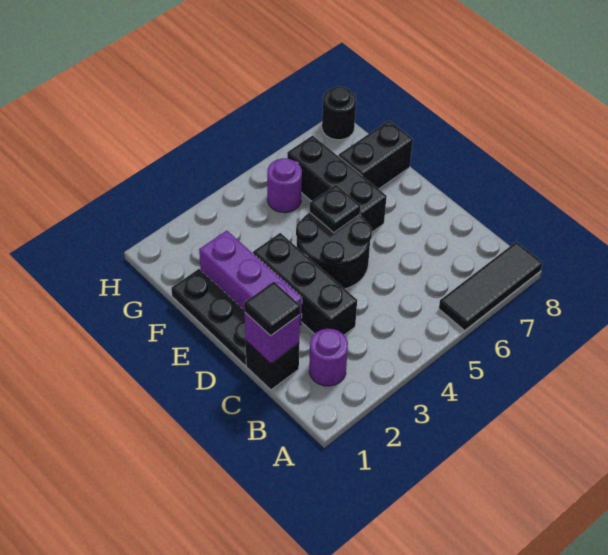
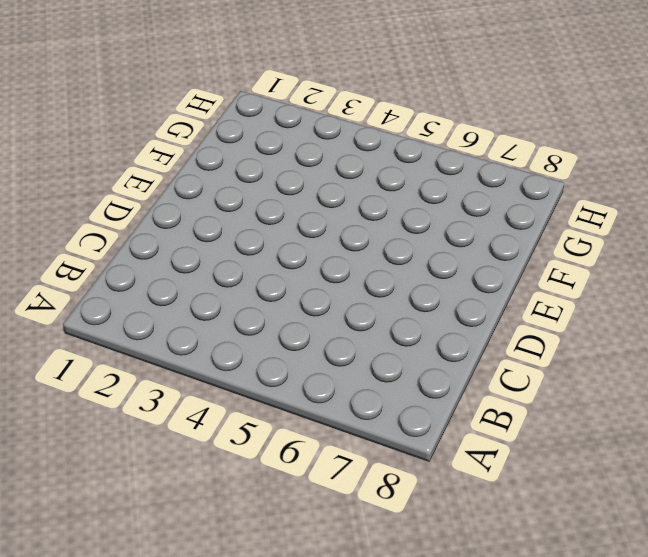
none -> black 1x3 tile [439,242,542,330]
none -> purple 1x1 round brick [309,329,348,386]
none -> black 1x1 brick [246,341,299,390]

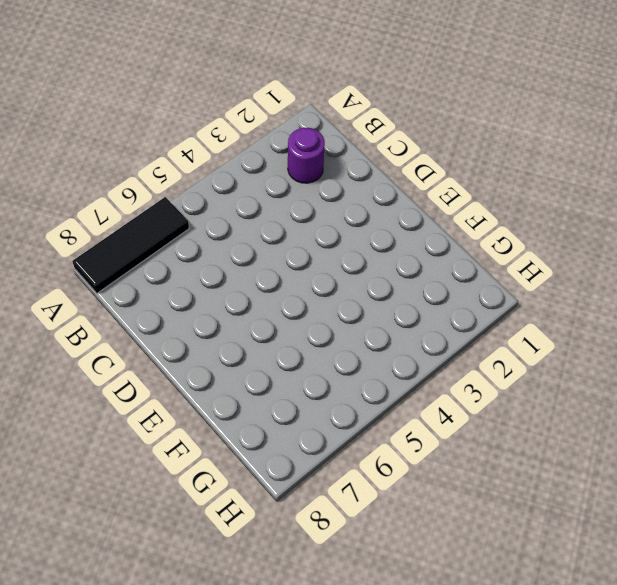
none -> black 1x1 brick [246,341,299,390]
none -> black 1x3 brick [253,233,357,335]
none -> black 1x3 plate [171,269,246,365]

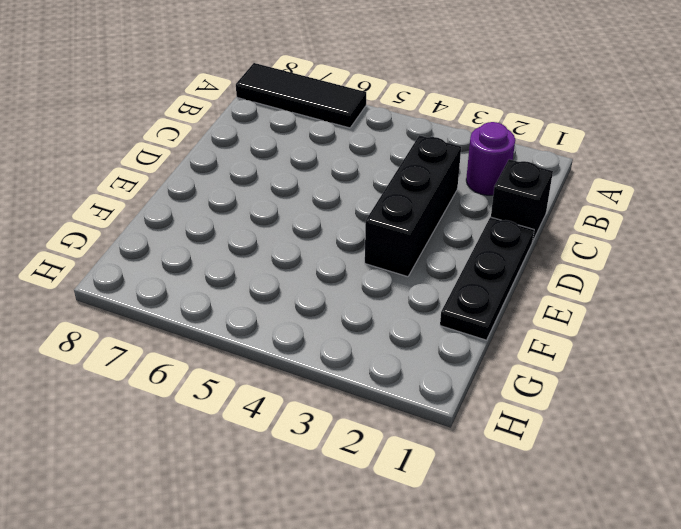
none -> purple 1x3 brick [199,230,302,325]
none -> black 2x2 round brick [296,212,372,289]
none -> black 1x3 brick [287,136,387,232]

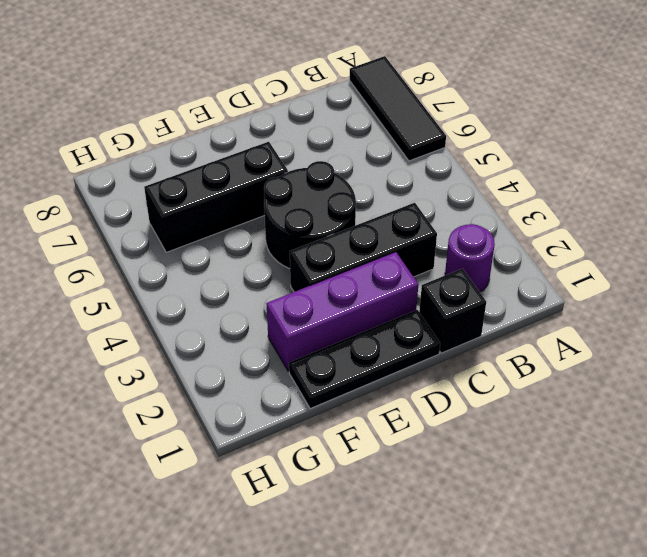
none -> black 1x2 brick [338,121,413,189]
none -> purple 1x1 round brick [267,158,302,213]
none -> black 1x1 round brick [322,86,356,140]

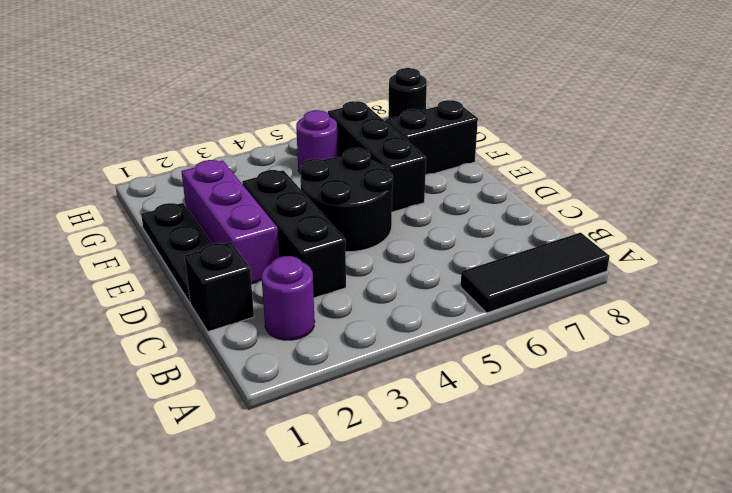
none -> purple 1x1 brick [245,313,300,363]
none -> black 1x1 plate [310,185,360,233]
none -> black 1x1 tile [244,282,300,336]

